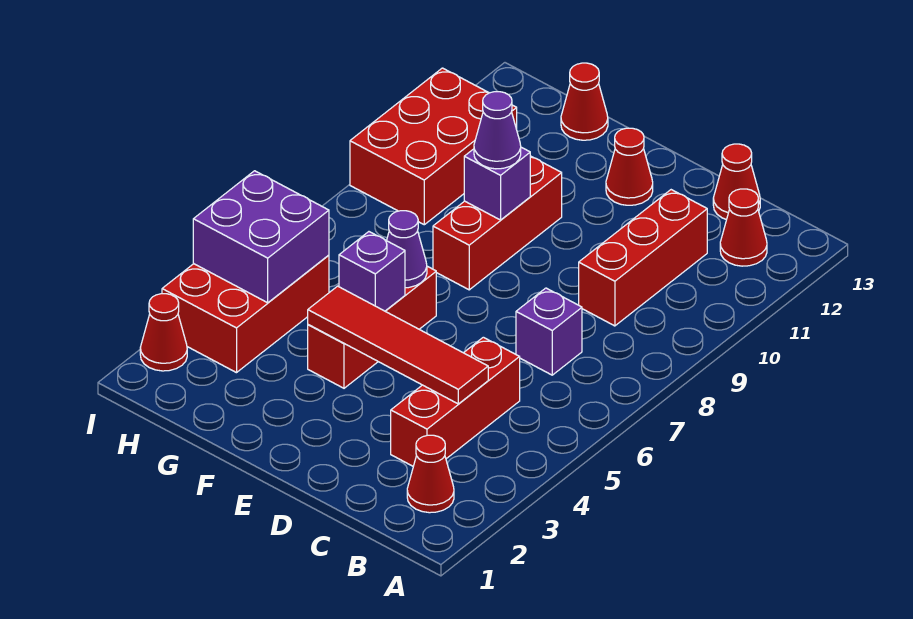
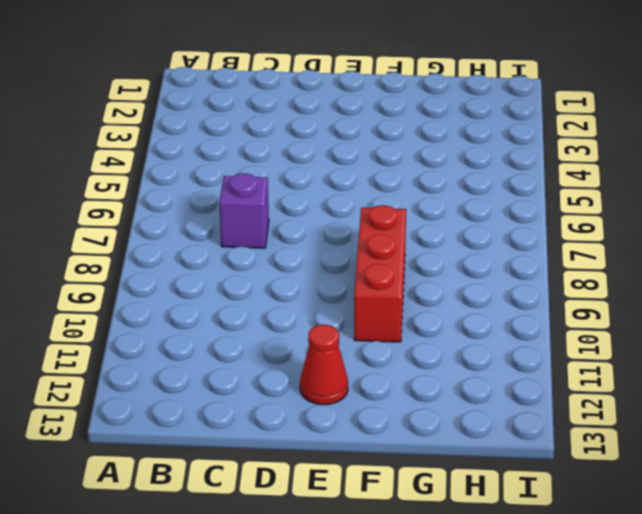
none -> red 1x1 cone [407,435,454,513]
none -> red 1x1 cone [720,189,767,266]
none -> red 1x3 brick [391,337,520,466]

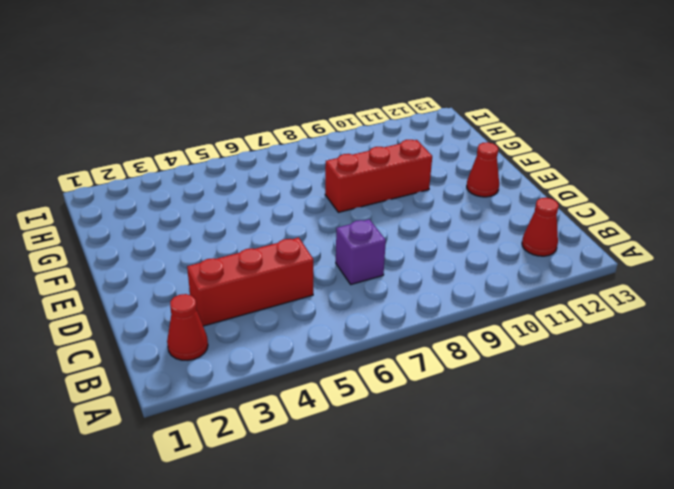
none -> red 1x3 brick [579,190,707,326]
none -> red 1x1 cone [713,144,760,220]
none -> red 1x3 brick [308,266,436,388]

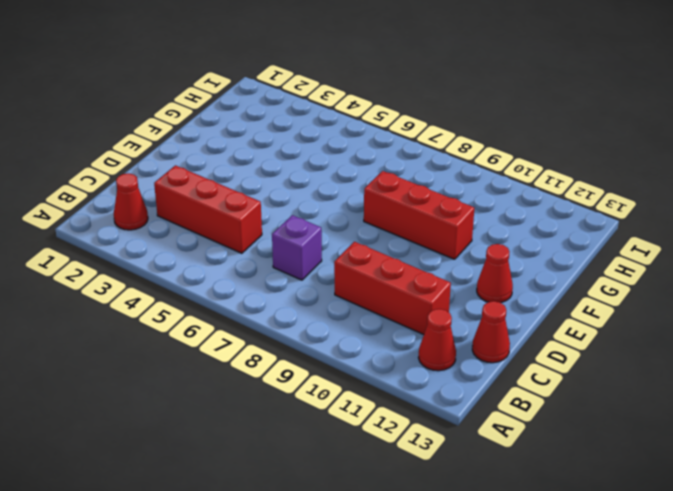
none -> red 1x3 brick [308,266,436,388]
none -> red 1x1 cone [561,63,608,140]
none -> red 2x3 brick [162,255,329,373]

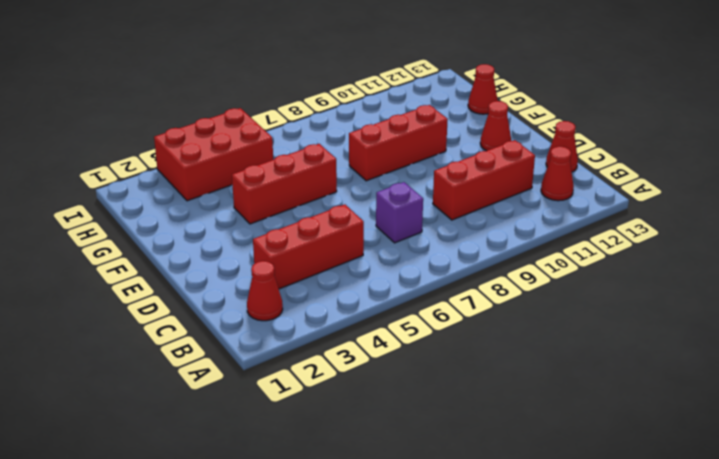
none -> red 2x3 brick [350,68,517,225]
none -> red 1x1 cone [140,294,187,371]
none -> red 1x4 tile [308,286,488,404]

